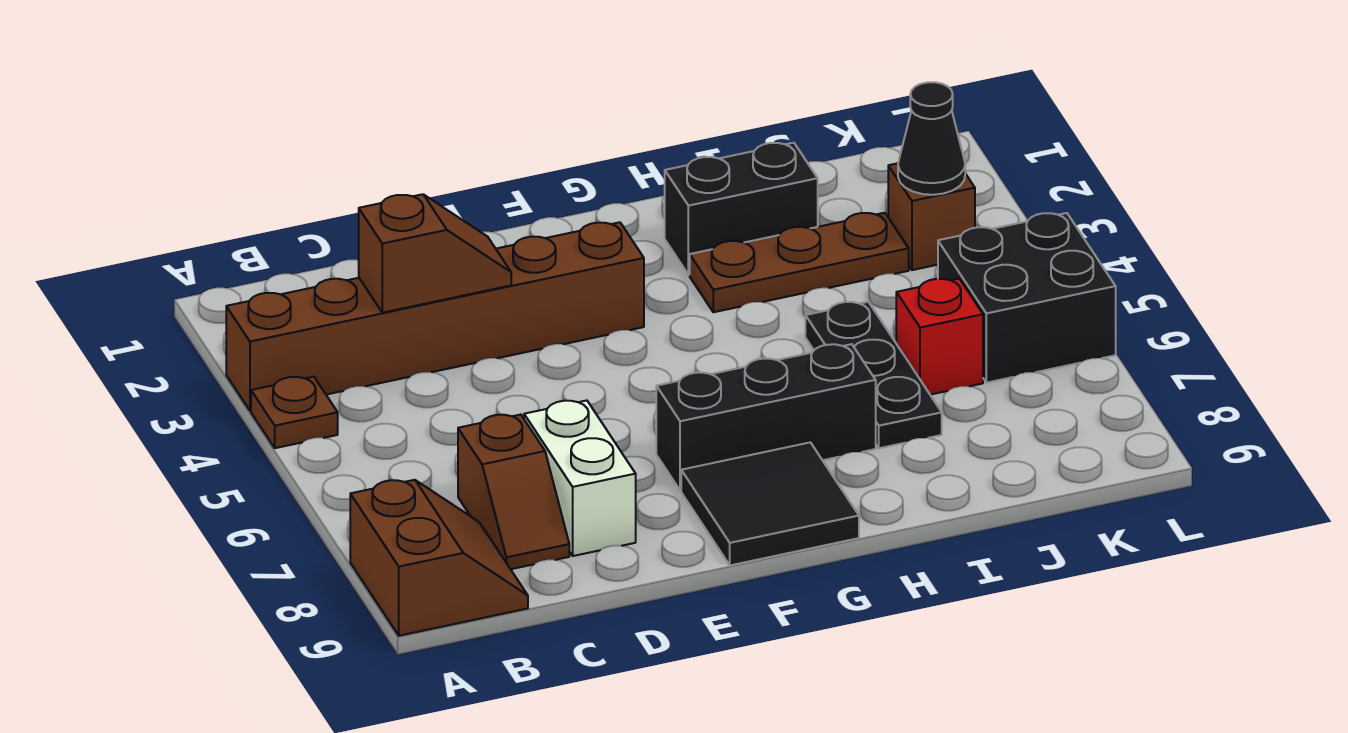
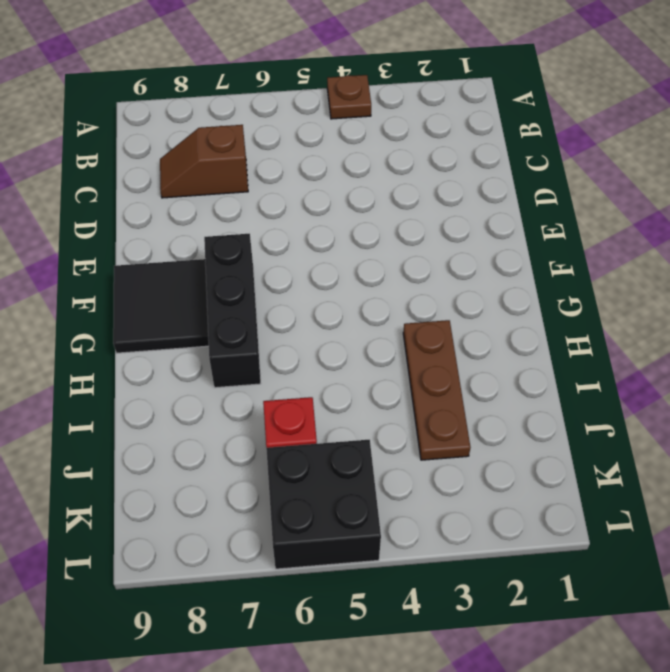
none -> brown 1x6 brick [226,222,644,411]
none -> brown 2x2 slope [350,480,528,636]
none -> white 1x2 brick [524,401,636,556]

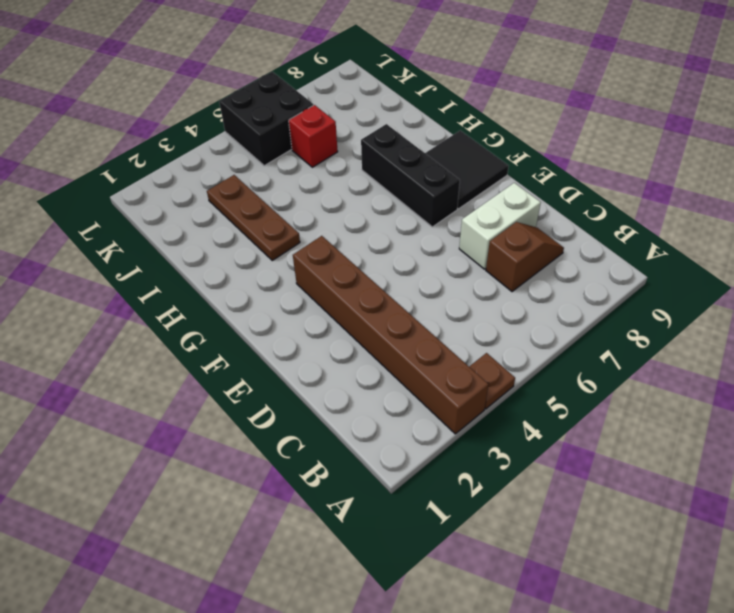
none -> brown 2x2 slope [350,480,528,636]
none -> black 1x2 brick [665,143,818,275]
none -> black 1x3 plate [805,302,942,448]

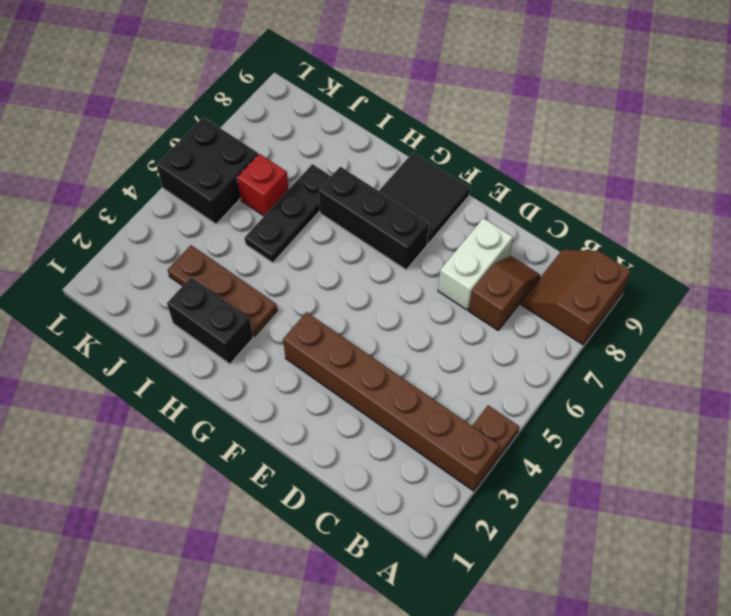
none -> brown 1x1 brick [888,163,975,270]
none -> brown 1x2 slope [359,194,511,313]
none -> black 1x1 cone [898,82,965,195]

